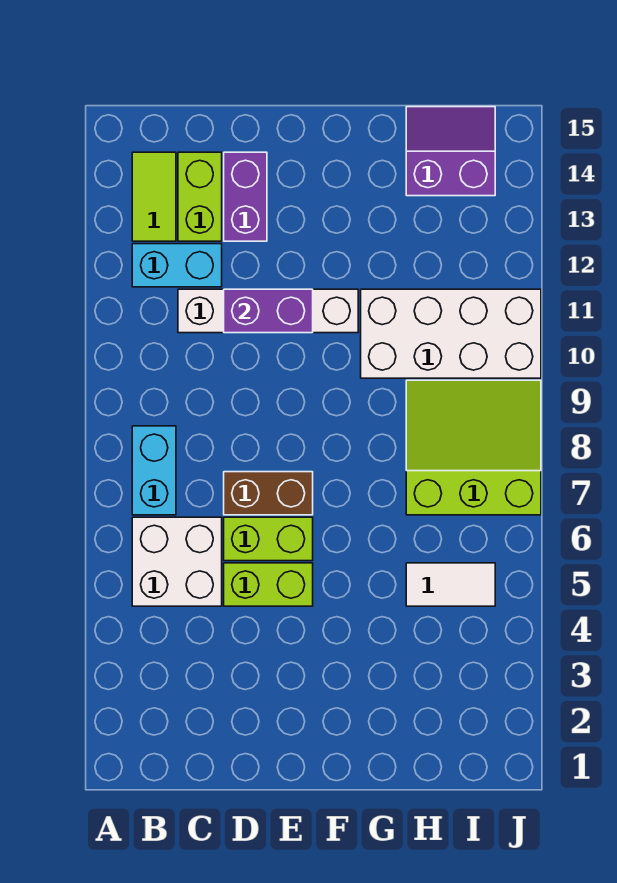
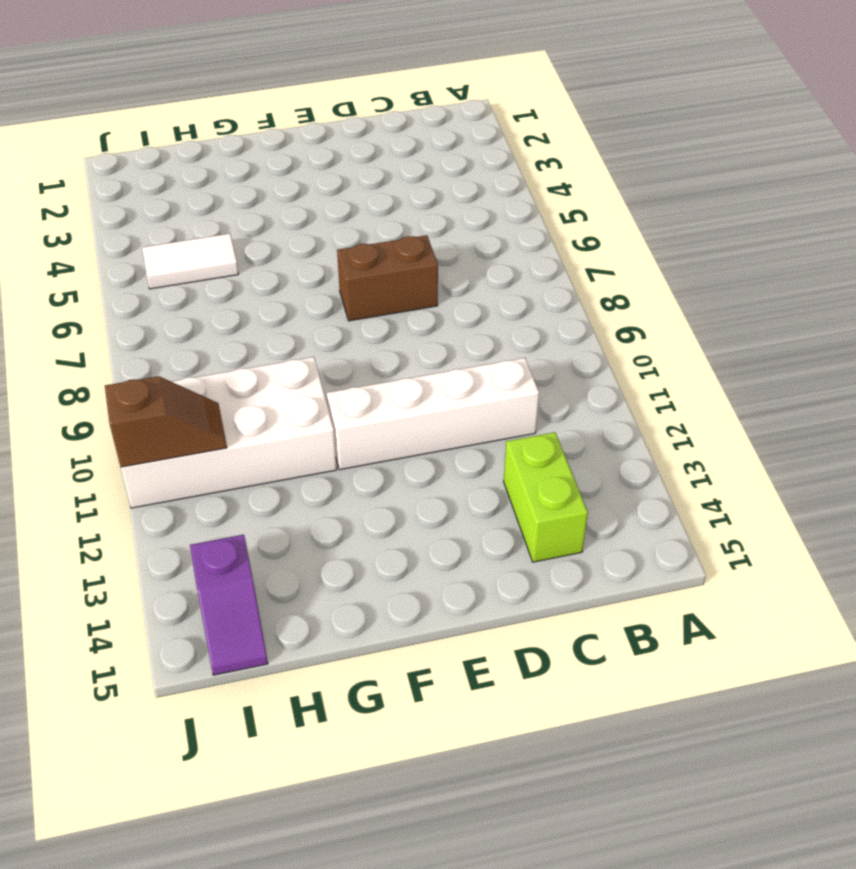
brown 1x2 slope [105,376,227,467] -> none
purple 1x2 slope [190,535,268,675] -> purple 2x2 slope [406,107,495,196]
none -> white 2x2 brick [132,517,222,606]
none -> cyan 1x2 brick [132,426,176,515]
none -> cyan 1x2 brick [132,244,222,287]

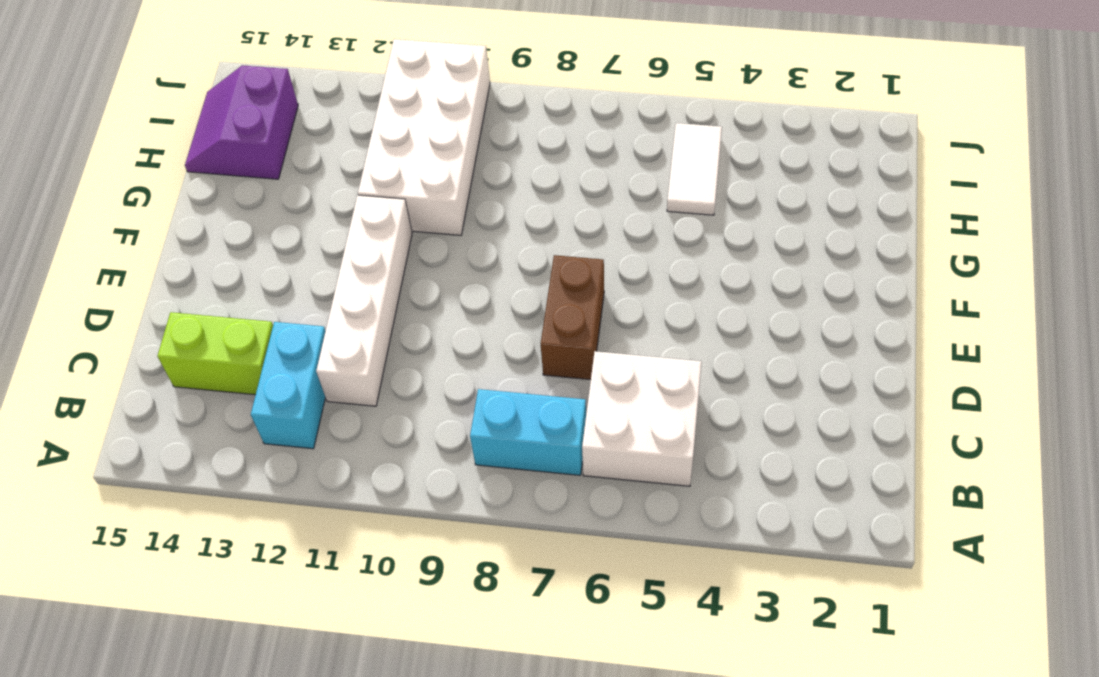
none -> lime 1x2 tile [132,152,176,241]
none -> lime 1x2 brick [224,563,313,606]
none -> lime 1x2 brick [224,517,313,561]

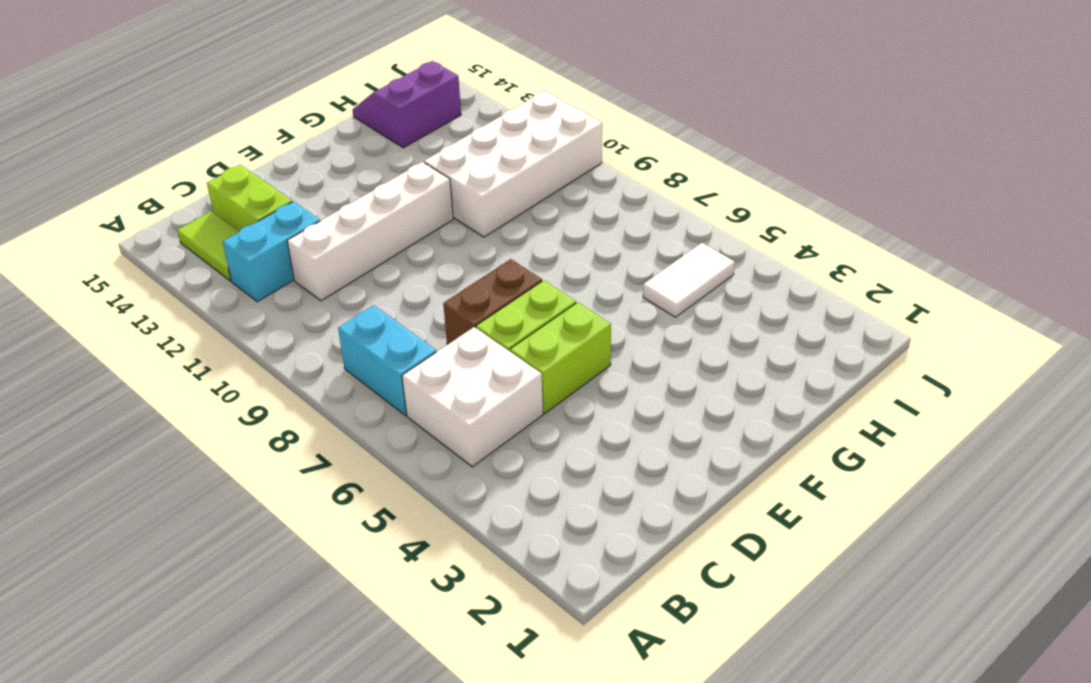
none -> purple 1x2 brick [224,152,267,241]
none -> lime 3x3 slope [406,380,541,515]
none -> purple 1x2 brick [224,289,313,333]

